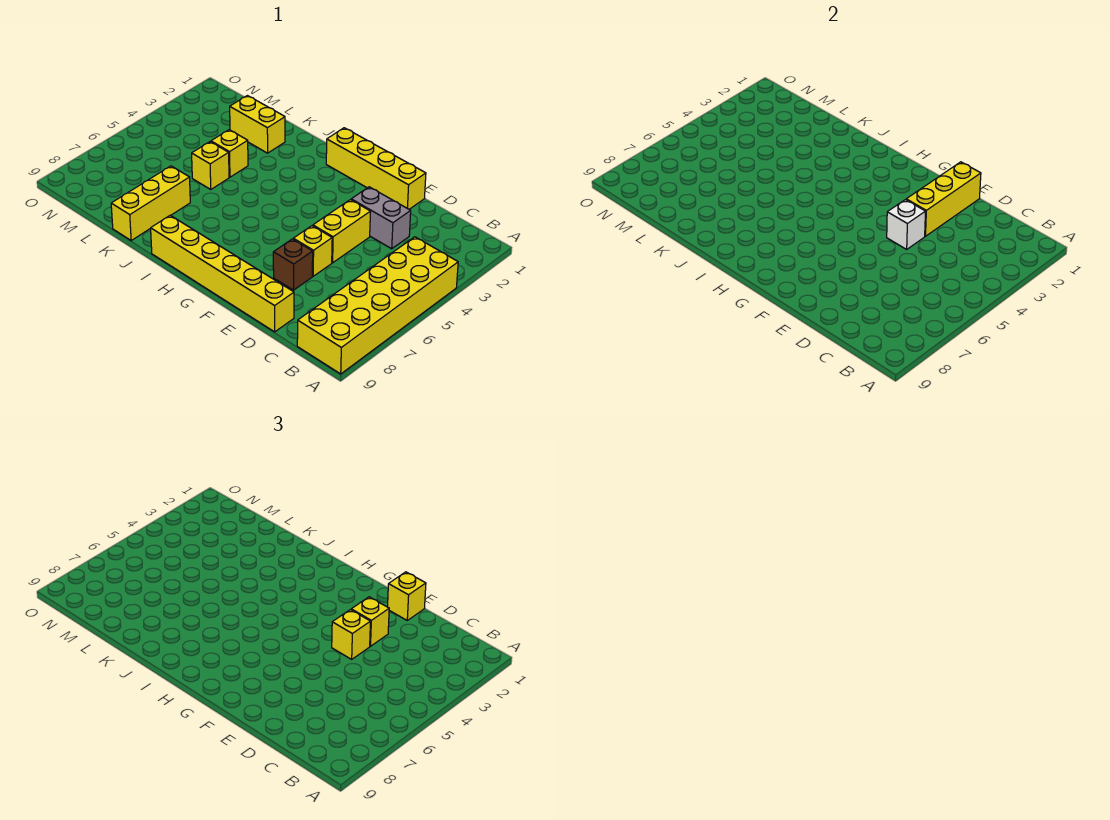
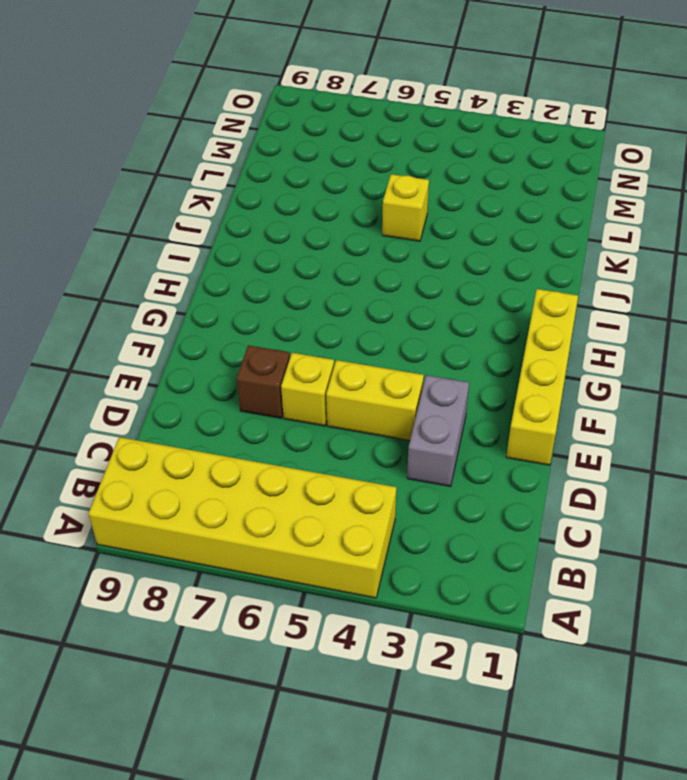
none -> yellow 1x6 brick [151,215,294,332]
none -> yellow 1x2 brick [230,96,285,153]
none -> yellow 1x1 brick [211,130,248,177]

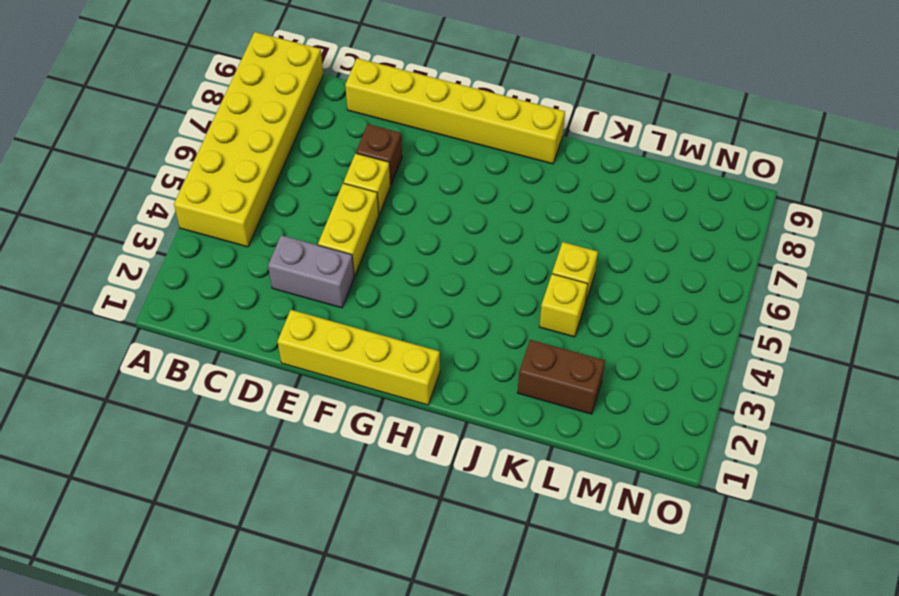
brown 1x2 brick [518,340,605,414] -> yellow 1x2 brick [230,96,285,153]
none -> yellow 1x3 brick [111,166,190,240]
none -> yellow 1x3 brick [906,162,981,236]
none -> white 1x1 brick [887,200,926,249]

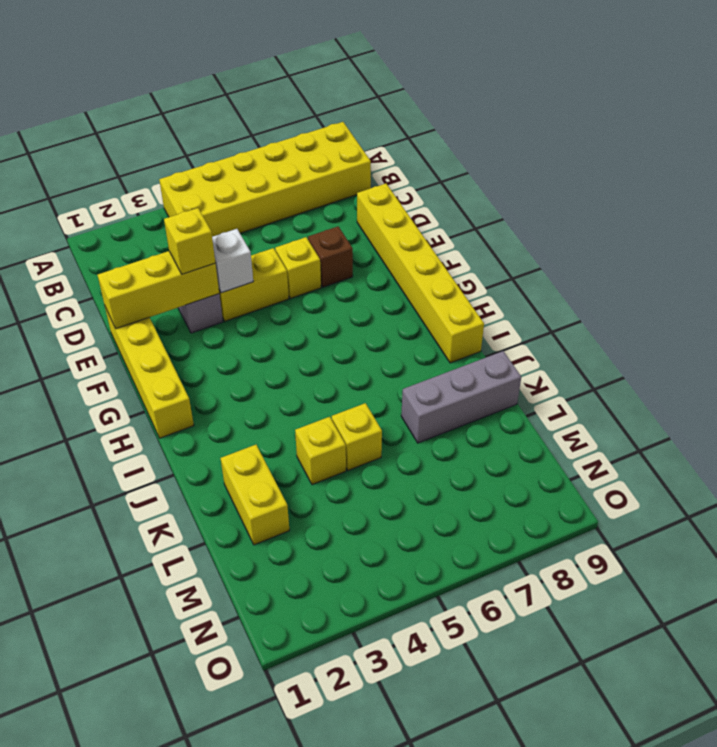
grey 1x3 brick [401,351,521,443] -> yellow 1x3 brick [111,166,190,240]
none -> yellow 1x1 brick [388,572,426,620]
none -> yellow 1x1 brick [332,610,371,659]

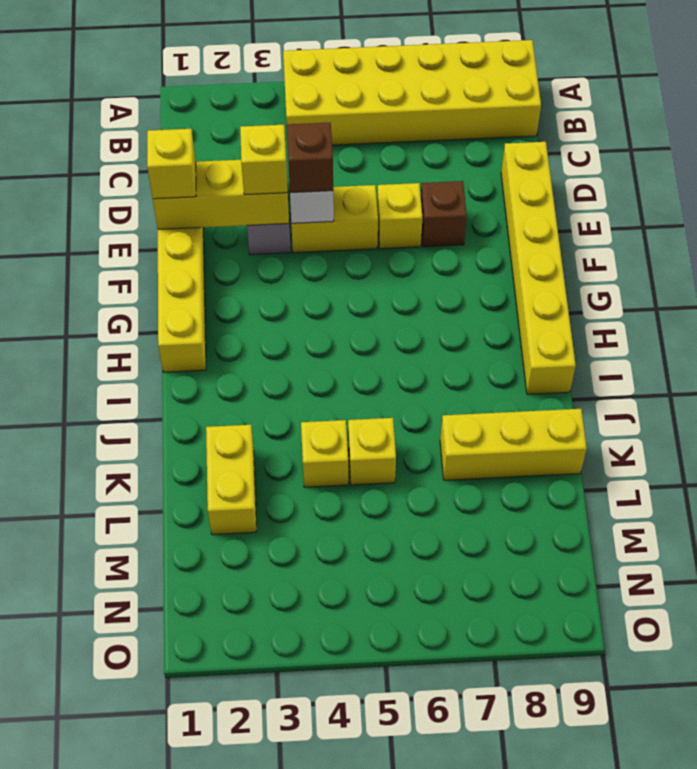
brown 1x1 brick [287,123,333,193] -> yellow 1x1 brick [332,610,371,659]

